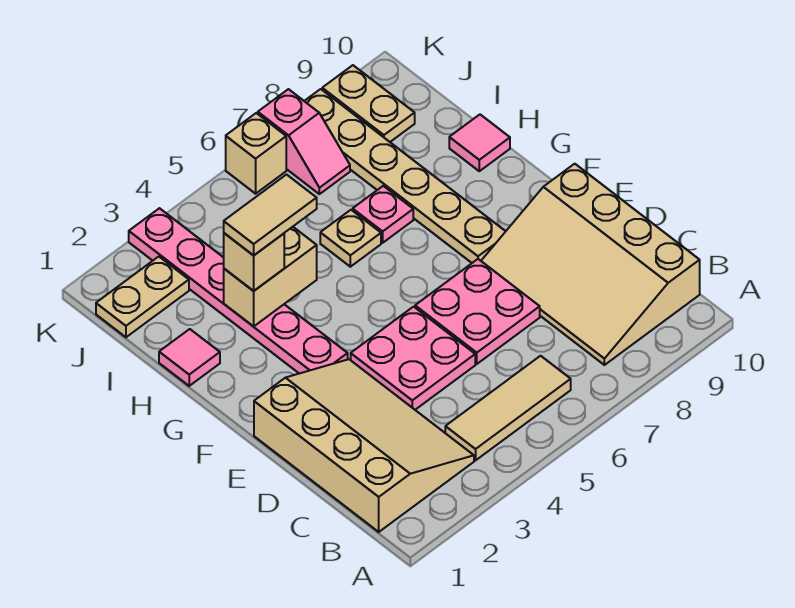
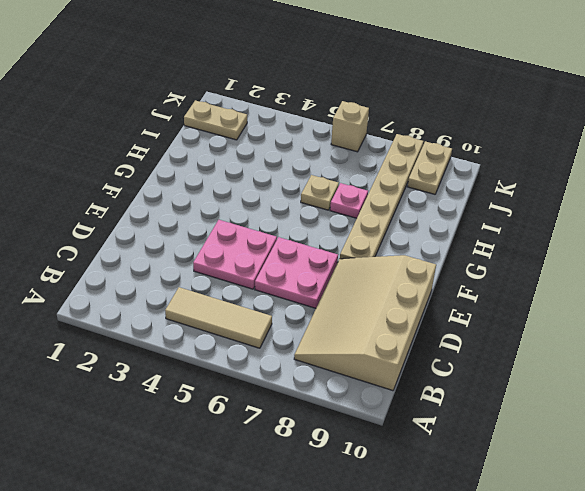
none -> tan 3x4 slope [254,359,474,532]
none -> pink 1x6 plate [129,208,348,374]
none -> pink 1x1 tile [159,329,220,386]

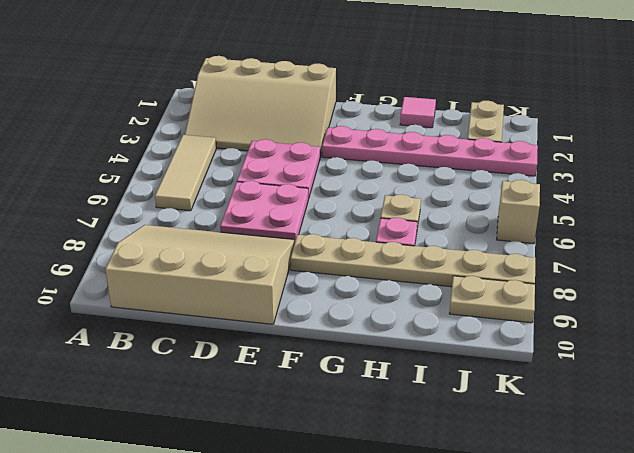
none -> pink 1x1 tile [449,115,510,171]
none -> pink 1x2 slope [258,89,350,194]
none -> tan 1x2 brick [224,227,317,327]

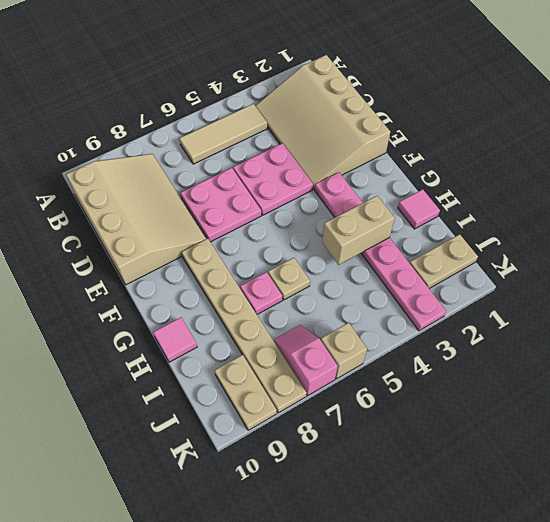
none -> tan 1x1 brick [224,233,284,291]
none -> tan 1x2 tile [224,175,317,255]

